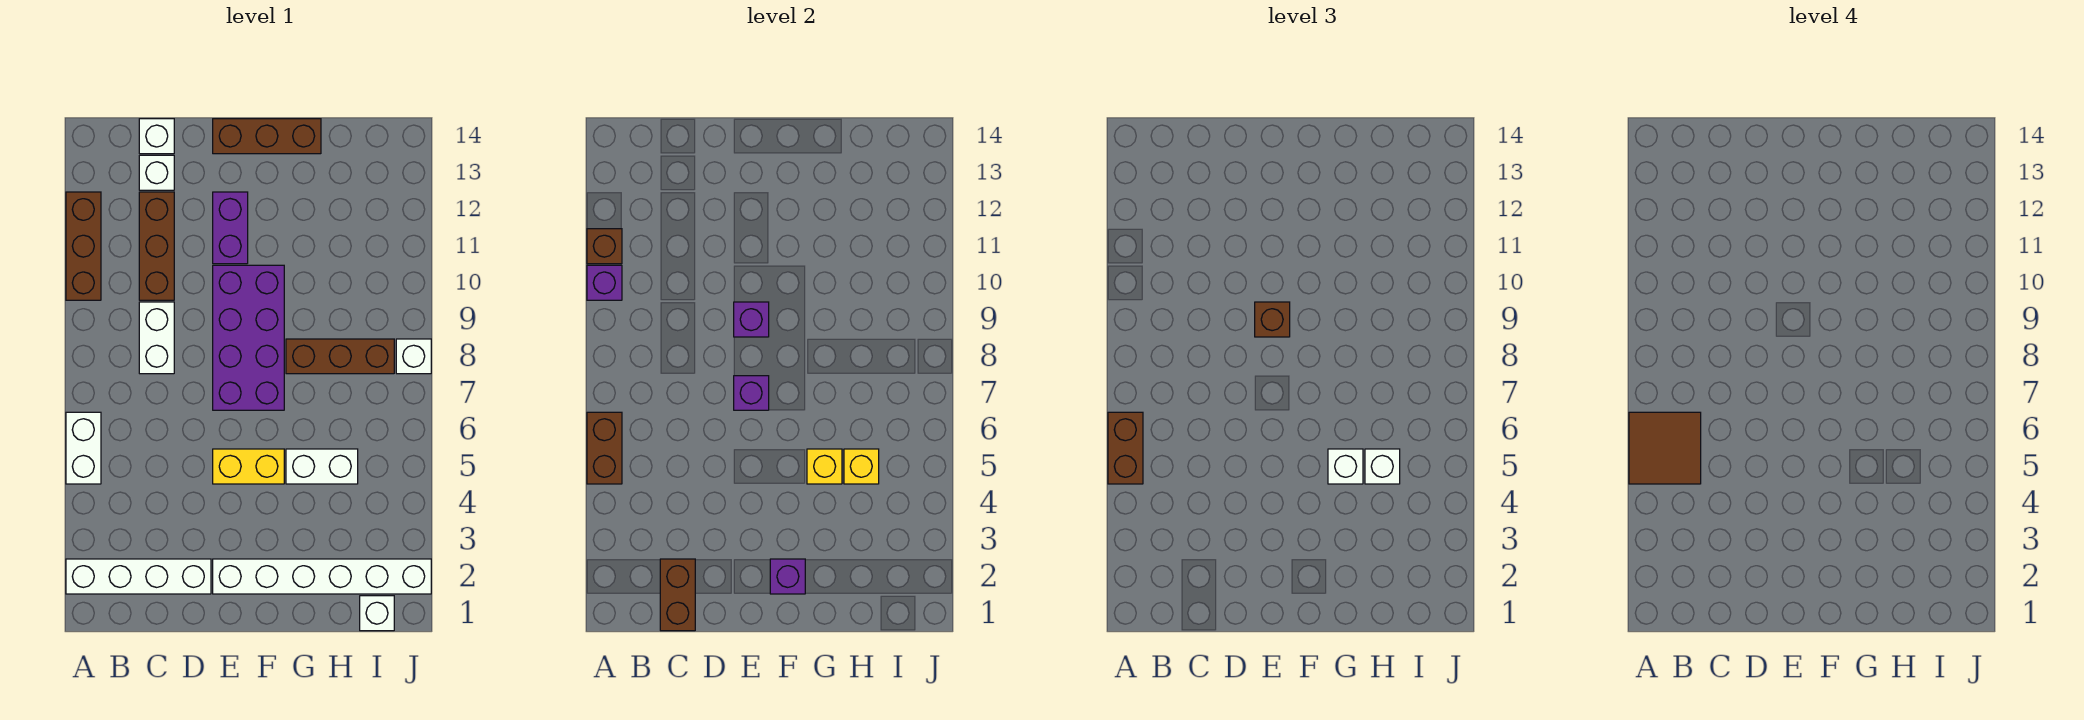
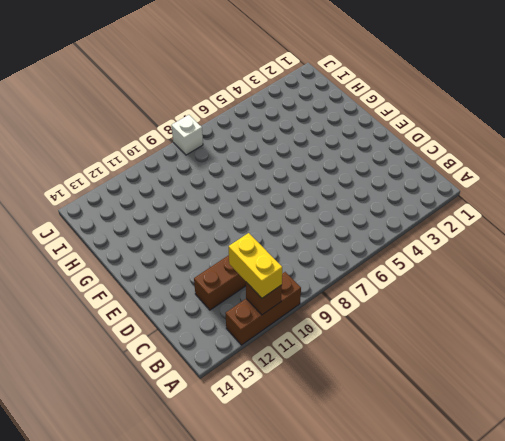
yellow 1x2 brick [229,233,282,298] -> yellow 1x2 brick moved to [213,449,284,484]
none -> white 1x4 brick [66,559,211,594]
none -> white 1x2 brick [66,412,101,484]
none -> white 1x2 brick [139,302,174,374]
none -> white 1x1 brick [139,155,174,190]

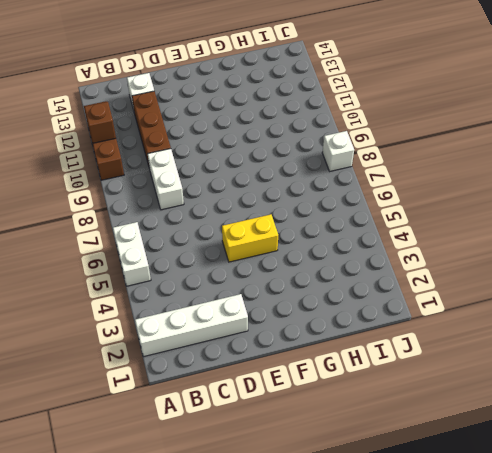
none -> white 1x1 brick [139,119,174,154]
none -> white 1x6 brick [213,559,431,594]
none -> purple 2x4 brick [213,265,284,410]
none -> purple 1x2 brick [213,192,248,264]

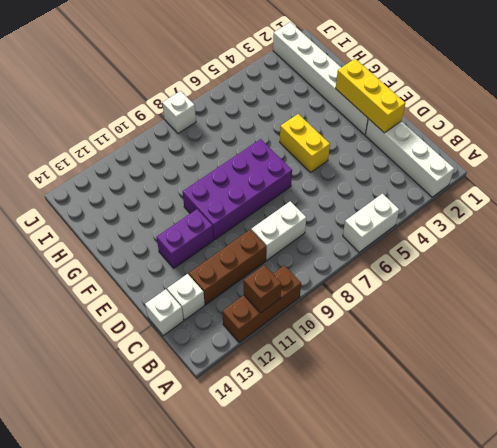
yellow 1x3 brick [336,59,405,133] -> purple 1x1 brick [770,559,805,594]
none -> brown 1x3 brick [213,119,321,154]
none -> white 1x2 brick [286,449,358,484]
none -> brown 1x3 brick [286,339,394,374]
none -> white 1x1 brick [360,596,394,631]

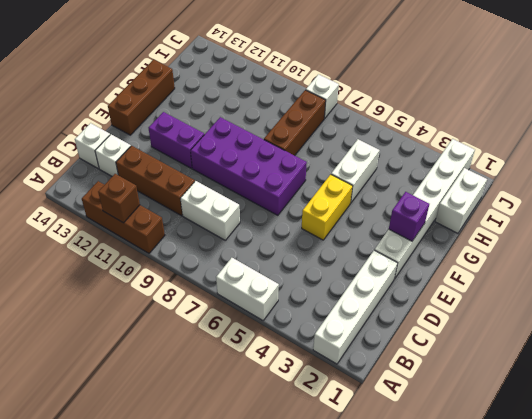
white 1x2 brick [435,168,487,233] -> white 1x1 brick [360,596,394,631]
none -> brown 1x2 brick [587,412,622,484]
none -> purple 1x1 brick [587,265,622,300]
none -> brown 1x2 brick [660,559,695,631]
none -> purple 1x1 brick [734,376,769,410]

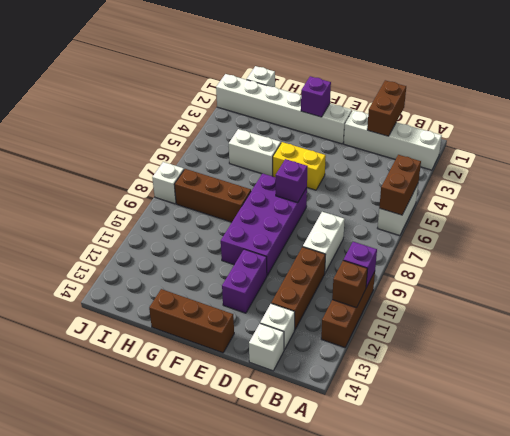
none -> purple 1x1 brick [734,302,769,337]
none -> yellow 1x1 brick [807,449,842,484]
none -> yellow 1x1 brick [844,449,879,484]
none -> brown 1x2 brick [1108,412,1143,484]

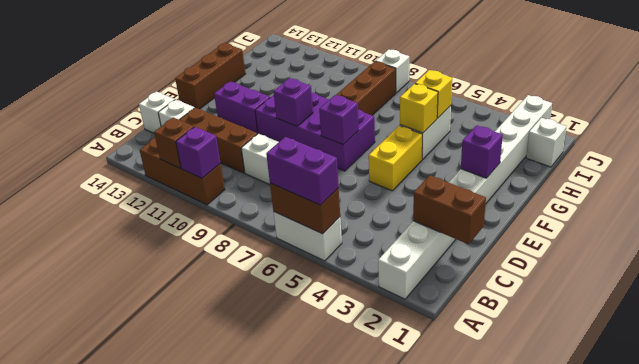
purple 1x2 brick [266,137,339,205] -> brown 1x2 brick [1108,412,1143,484]
none -> brown 1x1 brick [1255,302,1290,337]
none -> white 1x1 brick [1328,449,1363,484]
none -> white 1x1 brick [1365,449,1400,484]
none -> brown 2x2 tile [1629,412,1701,484]

